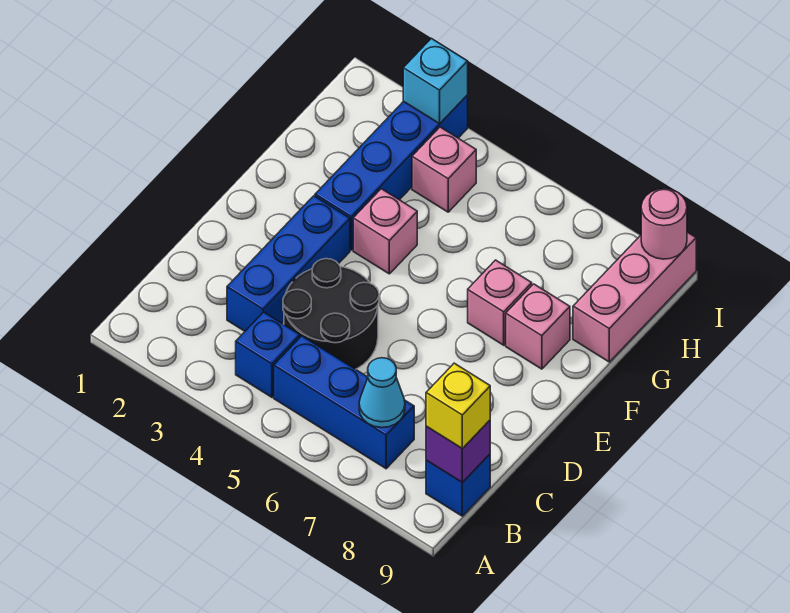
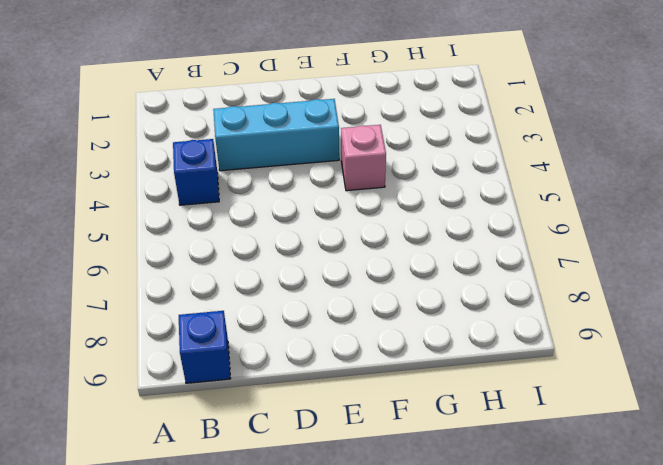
cyan 1x3 brick [213,99,339,171] -> blue 1x3 brick [227,196,350,331]
none -> blue 1x3 brick [274,336,414,469]
none -> black 2x2 round brick [283,259,379,369]
none -> blue 1x4 brick [315,95,468,250]

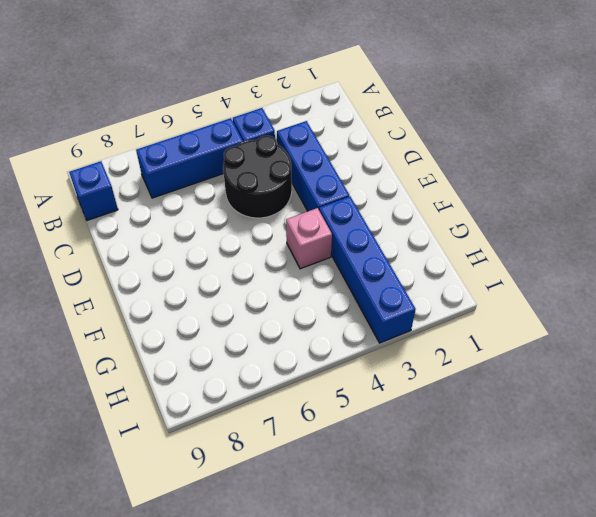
none -> pink 1x1 brick [468,260,532,345]
none -> pink 1x1 brick [506,284,570,369]
none -> pink 1x3 brick [573,232,696,362]

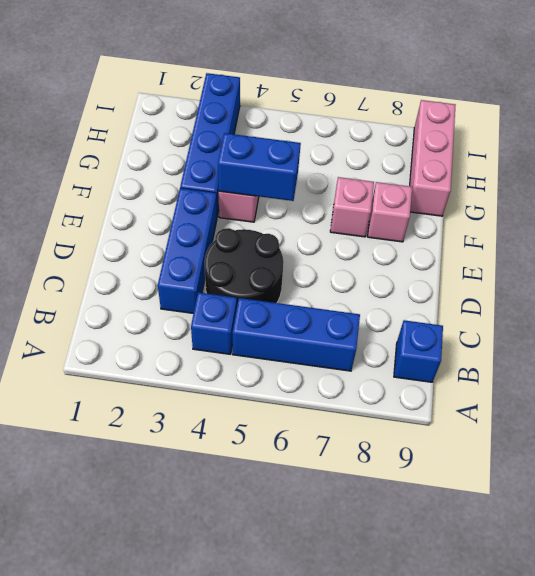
blue 1x2 brick [218,133,301,201] -> none
none -> pink 1x1 brick [412,127,476,212]
none -> cyan 1x1 cone [359,358,405,428]
none -> purple 1x1 brick [426,420,490,483]

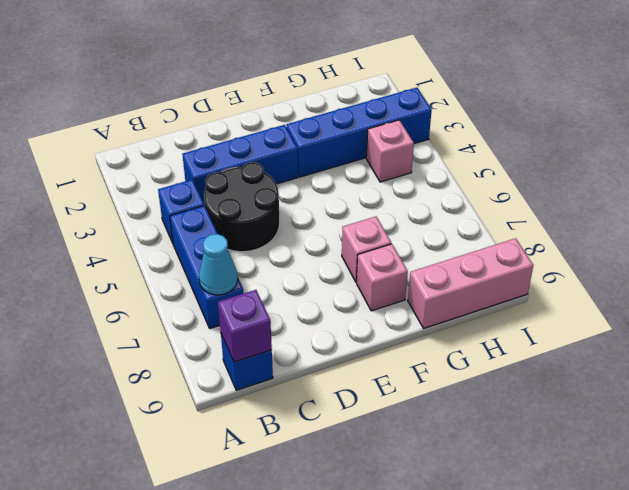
none -> pink 1x1 brick [353,189,417,274]
none -> cyan 1x1 brick [403,38,468,124]
none -> pink 1x1 round brick [641,189,687,259]

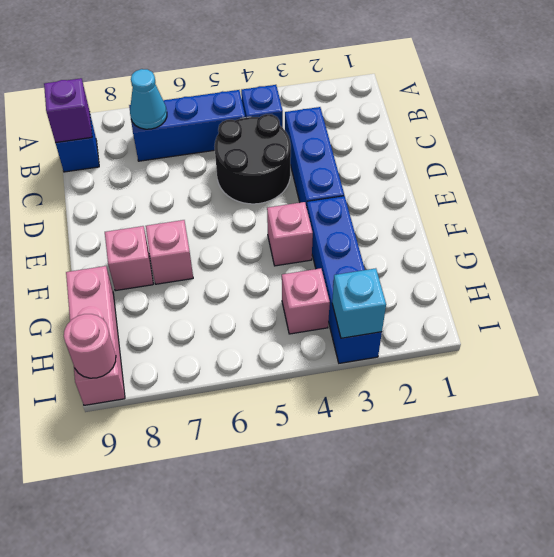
none -> yellow 1x1 brick [426,363,490,449]

